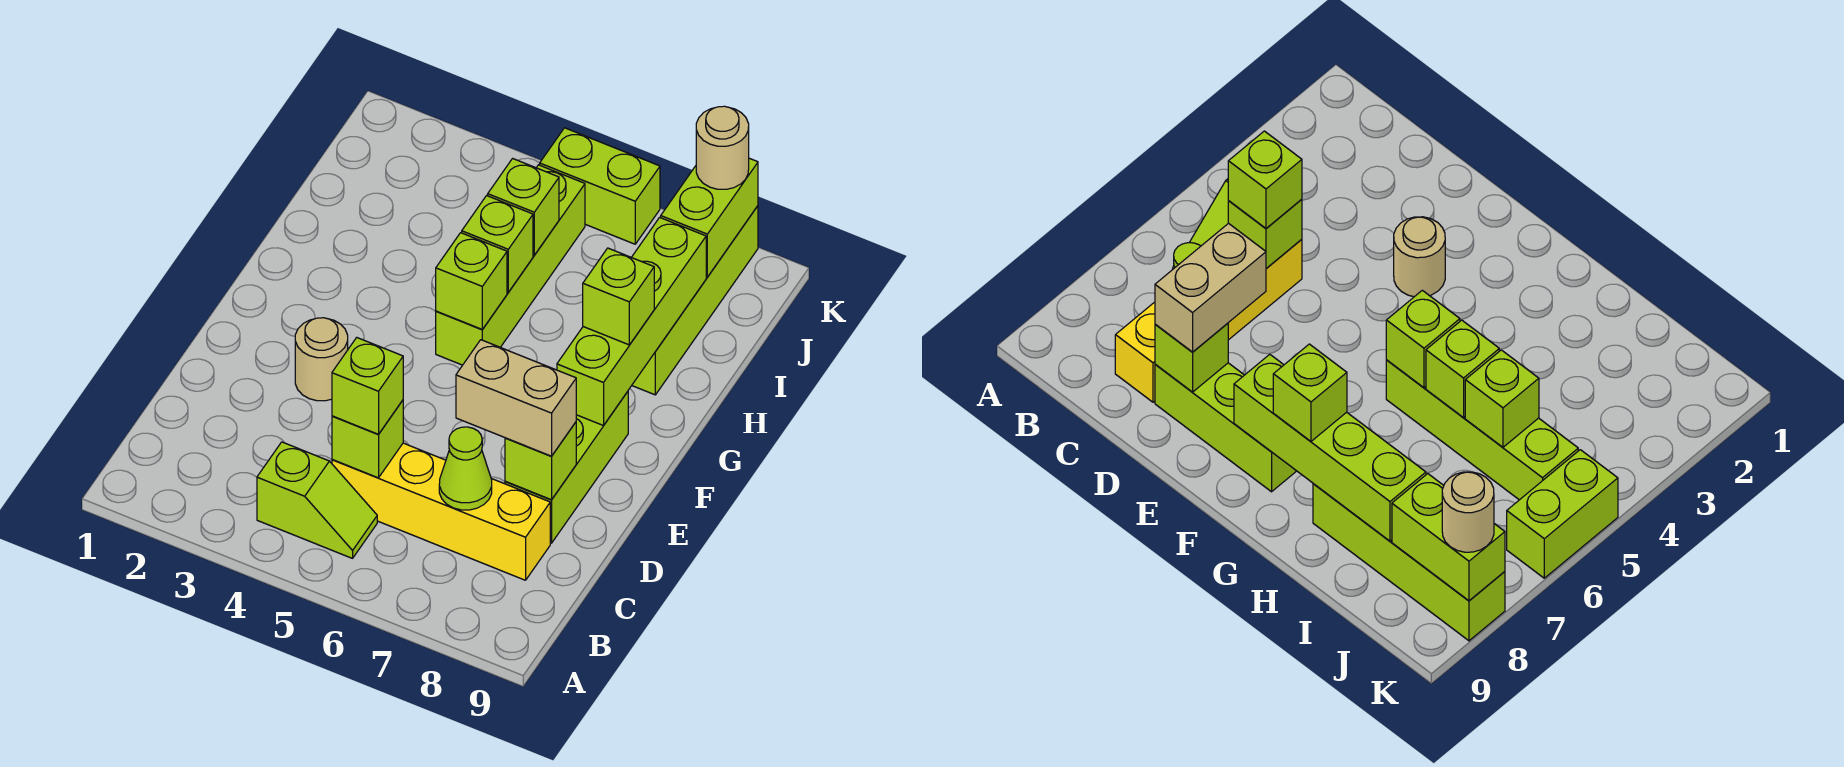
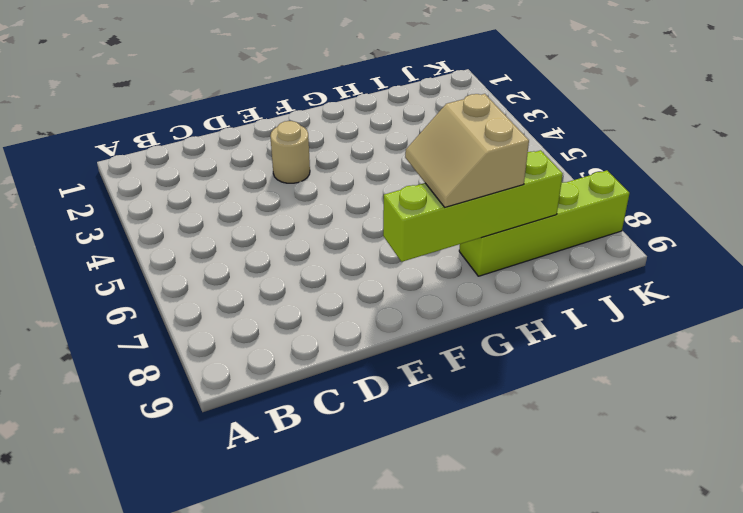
tan 2x2 slope [405,94,529,207] -> lime 1x1 brick [583,248,654,345]
none -> lime 1x2 slope [257,442,377,558]
none -> yellow 1x4 brick [332,443,550,580]
none -> lime 1x3 brick [505,392,628,543]

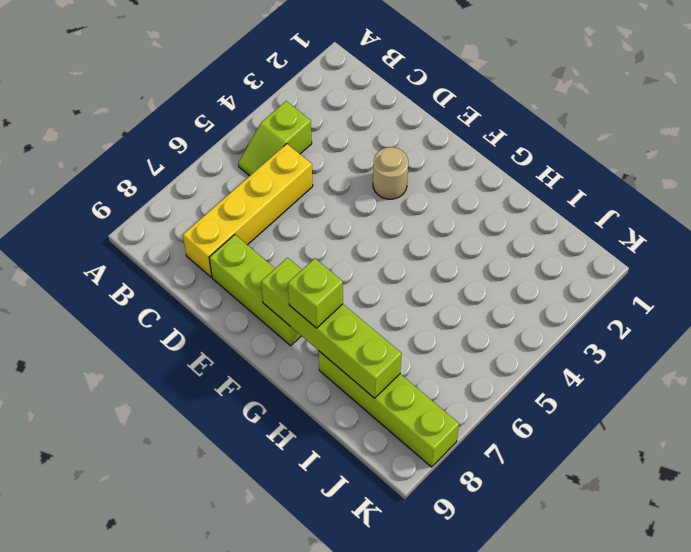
none -> lime 1x4 brick [436,165,585,365]
none -> lime 1x2 brick [540,128,660,244]
none -> lime 1x1 brick [332,400,403,478]

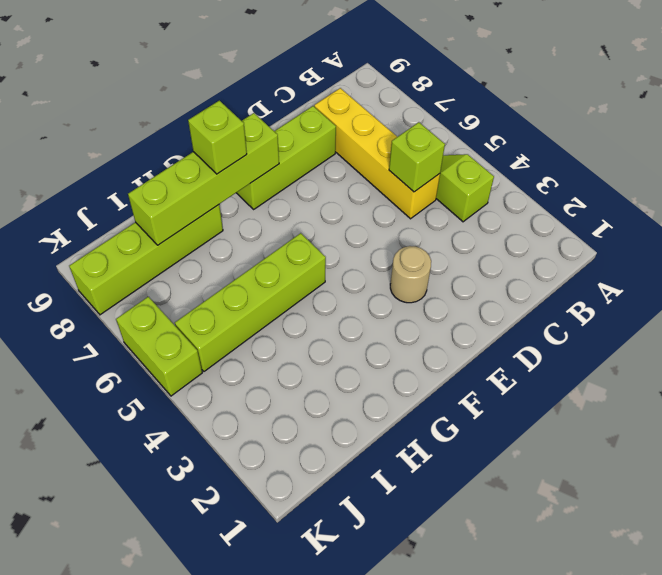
none -> lime 1x1 cone [439,427,492,510]
none -> lime 1x1 brick [505,422,576,500]
none -> lime 1x1 brick [436,233,507,329]

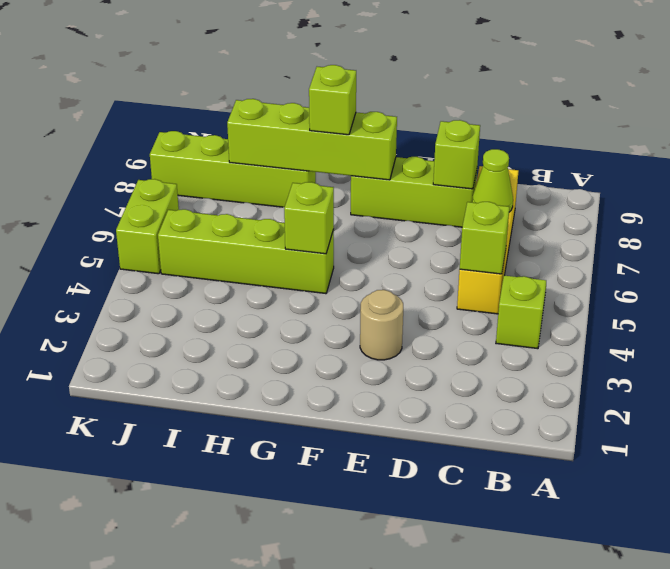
none -> lime 1x1 brick [462,196,533,292]
none -> lime 1x1 brick [488,159,559,255]
none -> lime 1x2 brick [661,158,758,277]

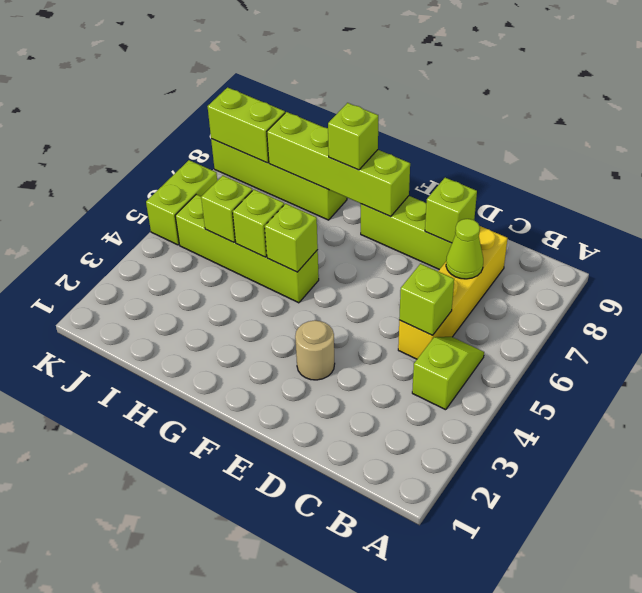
none -> lime 1x1 brick [332,338,403,434]
none -> tan 1x2 brick [456,340,576,456]
none -> tan 1x1 round brick [696,106,749,189]

